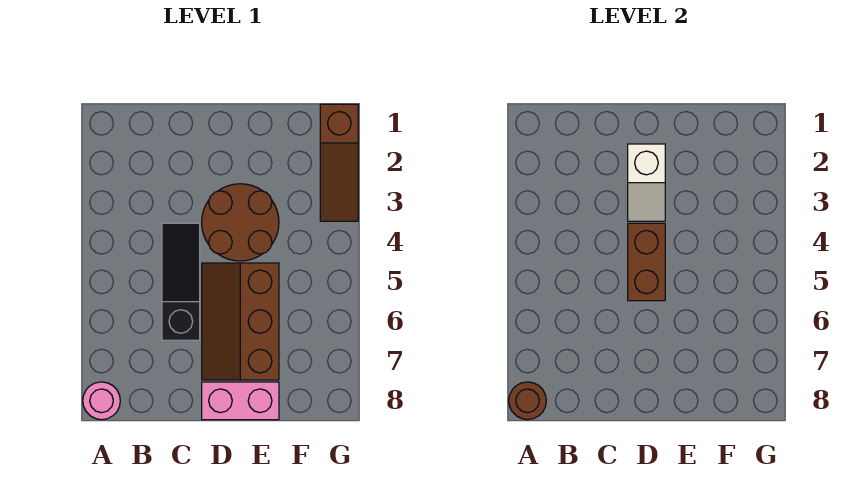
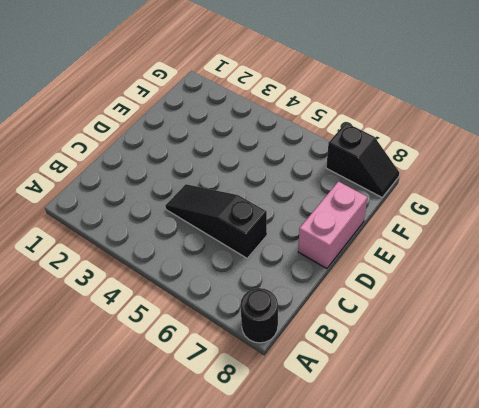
black 1x1 round brick [240,288,278,343] -> pink 1x1 round brick [83,382,120,420]
black 1x2 slope [326,123,399,197] -> none
none -> brown 2x2 round brick [202,184,279,261]
none -> brown 2x3 slope [202,263,279,380]

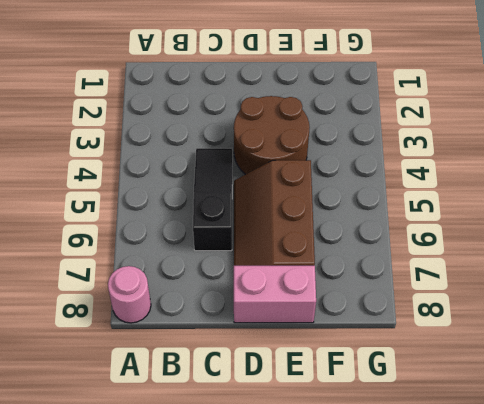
none -> brown 1x3 slope [320,104,358,221]
none -> brown 1x1 round brick [509,382,546,420]

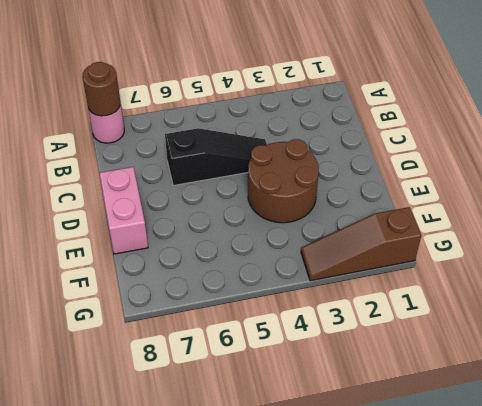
none -> brown 2x3 slope [202,263,279,380]
none -> white 1x2 slope [628,144,665,221]

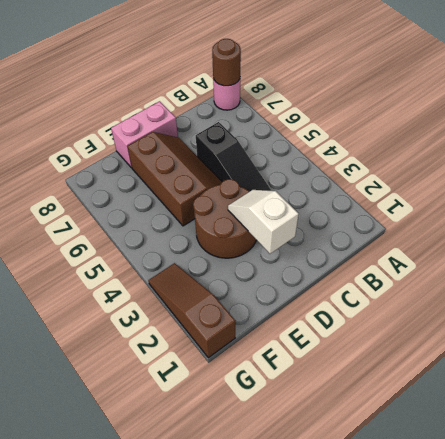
none -> brown 1x2 brick [628,223,665,301]

